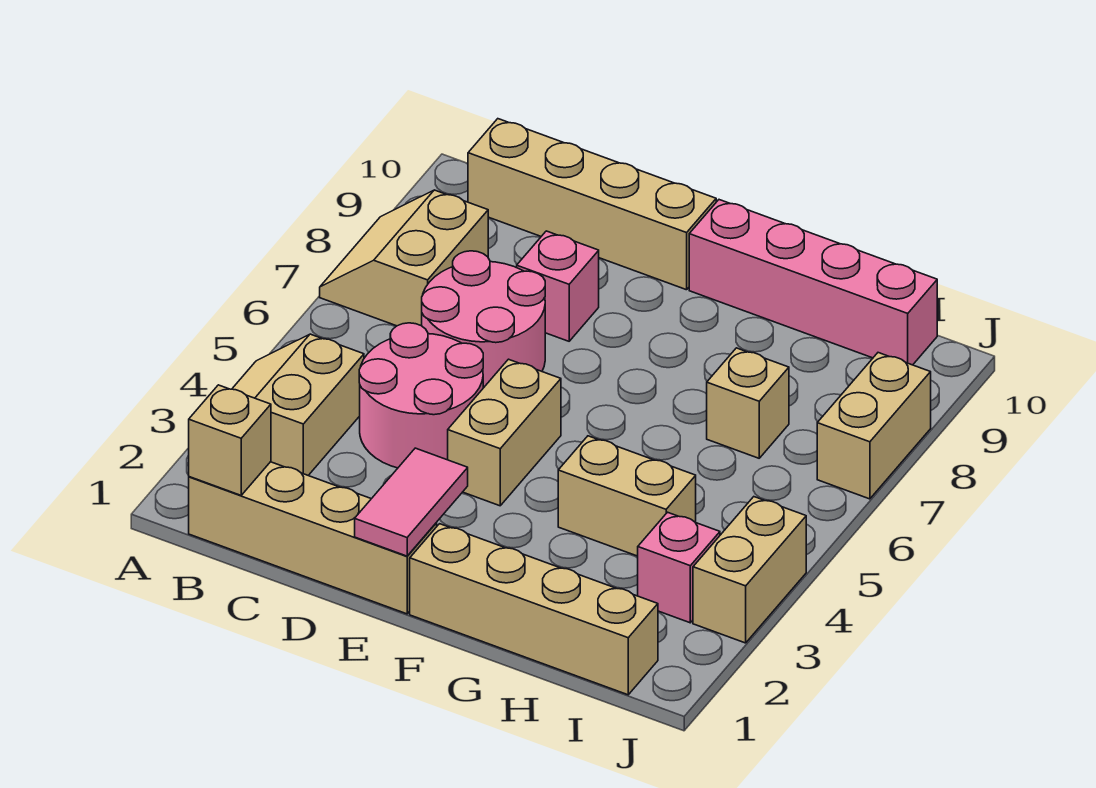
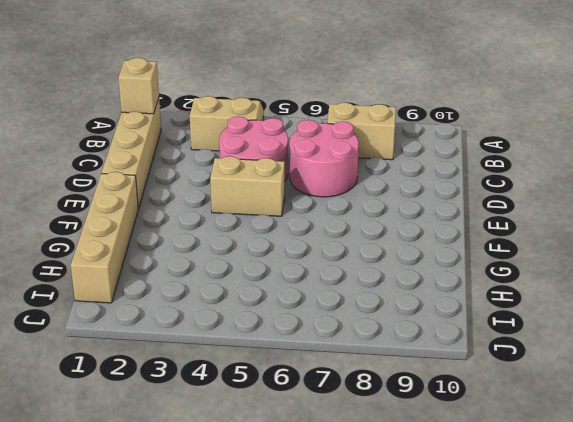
none -> tan 1x4 brick [468,119,716,290]
none -> pink 1x1 brick [517,231,599,341]
none -> pink 1x4 brick [689,200,937,365]

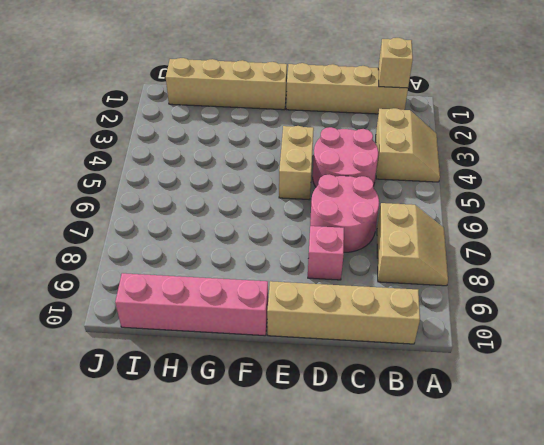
none -> tan 1x2 brick [558,436,696,556]
none -> tan 1x1 brick [707,348,789,458]
none -> pink 1x1 brick [638,512,720,623]

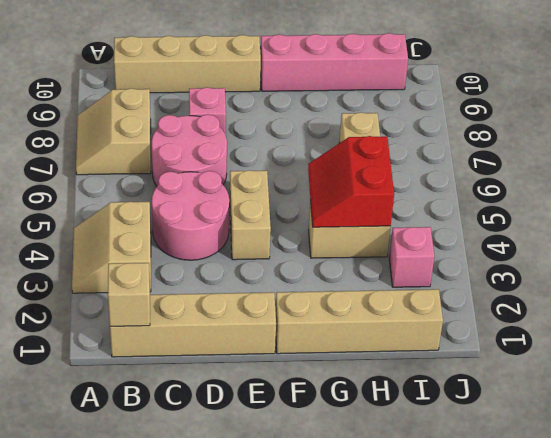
red 2x2 slope [308,136,394,227] -> none
none -> tan 1x2 brick [693,497,806,643]
none -> tan 1x2 brick [817,353,931,499]
none -> pink 1x2 tile [355,448,468,556]

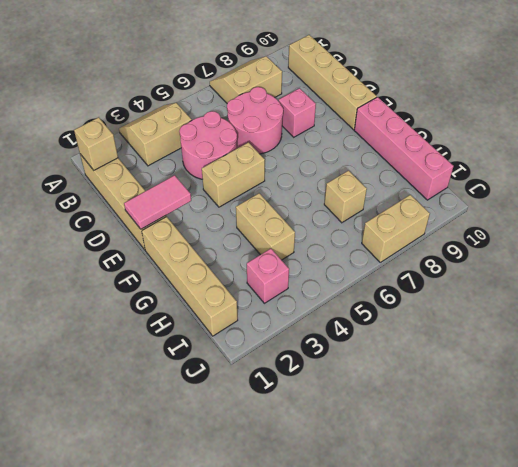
none -> tan 1x2 brick [693,497,806,643]

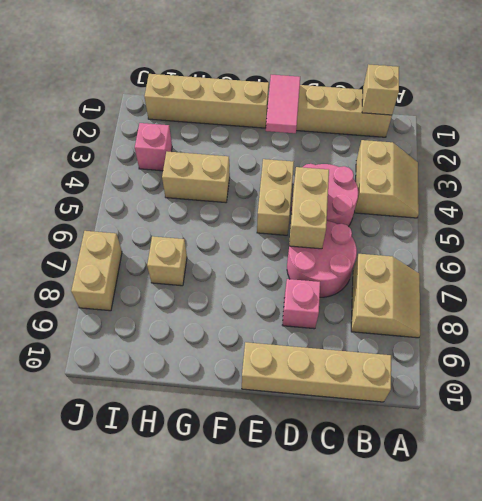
tan 1x2 brick [289,167,329,249] -> tan 1x2 brick moved to [693,497,806,643]
none -> pink 1x4 brick [689,200,937,365]

